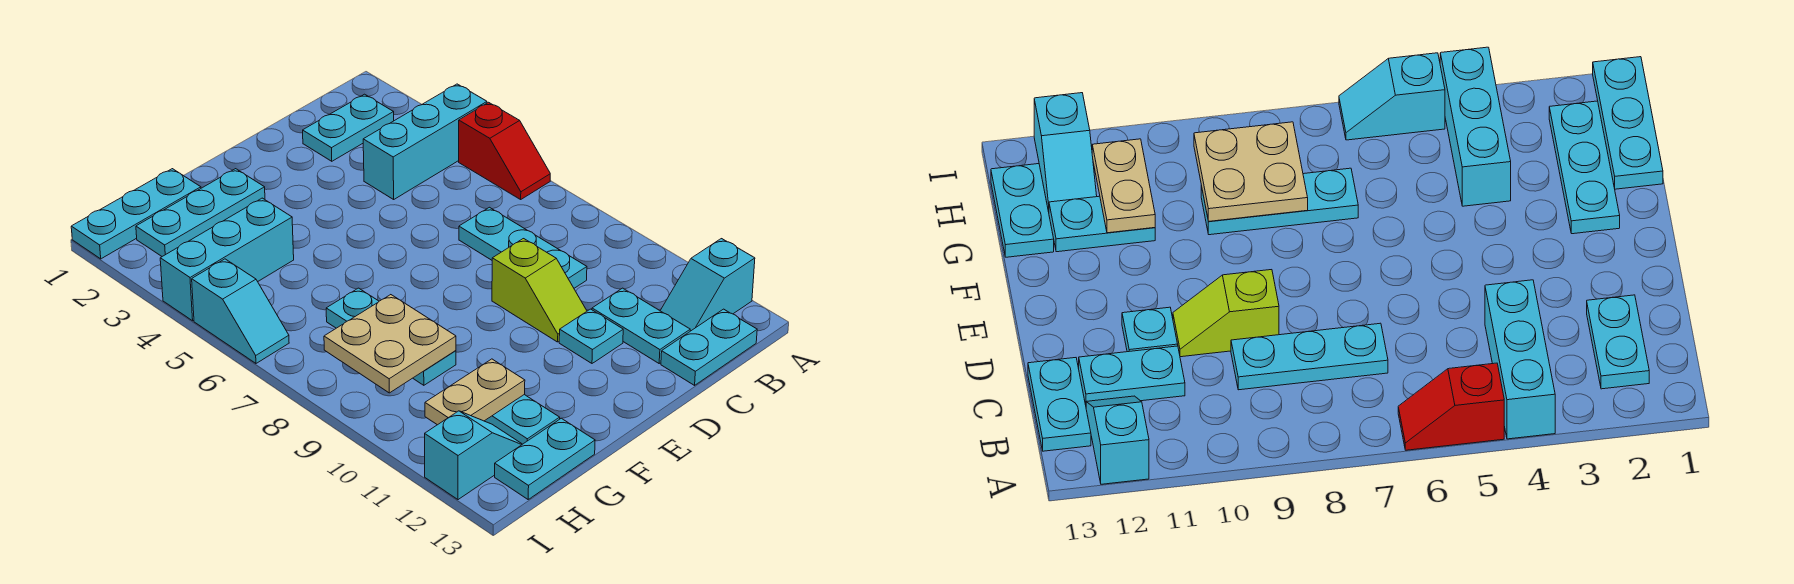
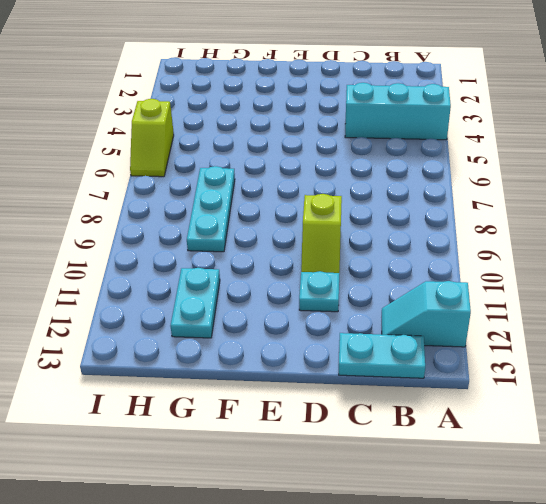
lime 1x2 slope [130,99,174,177] -> cyan 1x2 slope [192,259,289,363]
none -> red 1x2 slope [459,102,550,199]
none -> cyan 1x2 plate [303,94,394,161]
none -> cyan 1x3 plate [459,207,587,288]

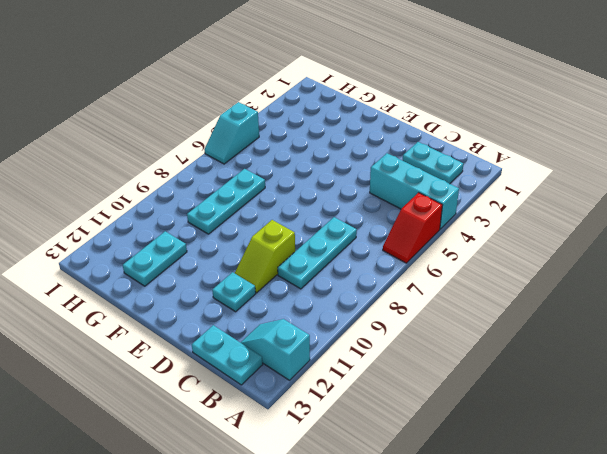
none -> cyan 1x2 plate [592,288,690,363]
none -> cyan 1x3 plate [136,169,265,256]
none -> cyan 1x3 plate [71,169,201,259]

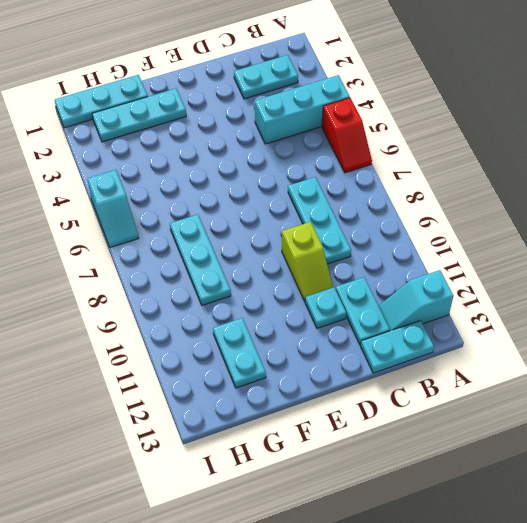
none -> cyan 1x3 brick [160,198,294,321]
none -> cyan 1x2 plate [495,418,595,499]
none -> cyan 1x2 slope [425,411,522,500]

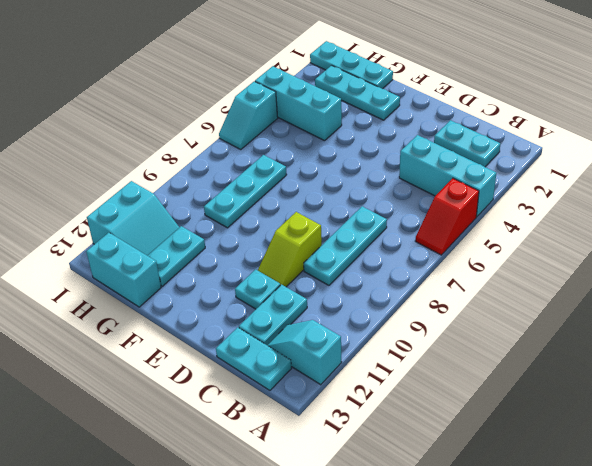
cyan 1x2 brick [86,233,161,307] -> cyan 1x2 plate [495,418,595,499]
cyan 2x2 slope [87,181,180,255] -> cyan 1x2 slope [425,411,522,500]
none -> tan 2x2 plate [324,295,456,393]
none -> tan 1x2 plate [425,359,525,425]

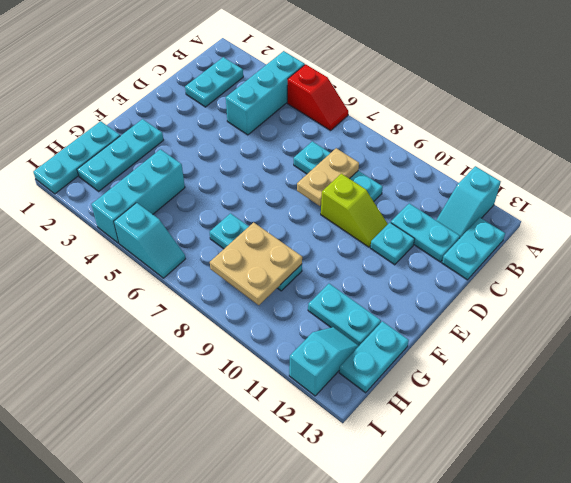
tan 1x2 plate [297,148,359,206] -> tan 1x2 plate moved to [425,359,525,425]

